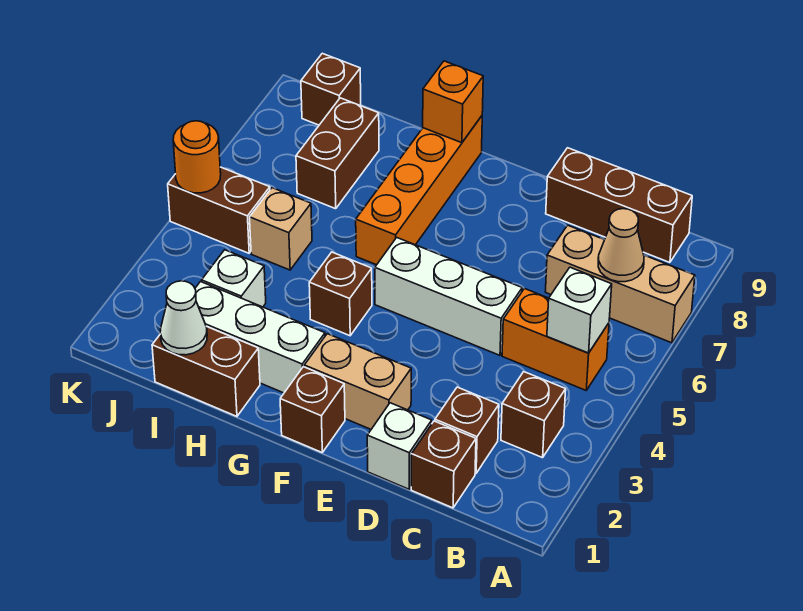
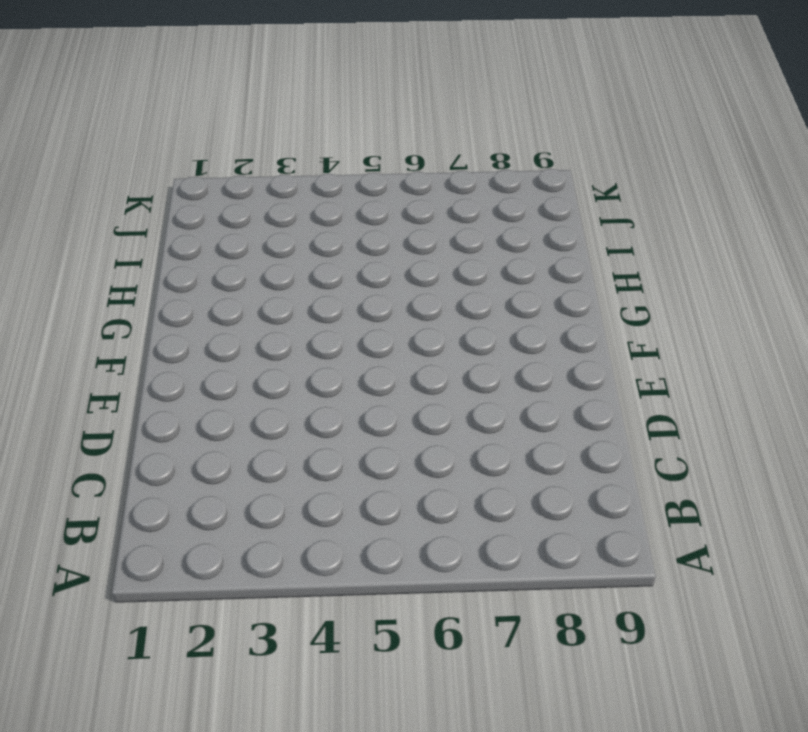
none -> tan 1x3 brick [545,225,695,343]
none -> brown 1x1 brick [501,372,566,458]
none -> orange 1x2 brick [502,288,609,390]

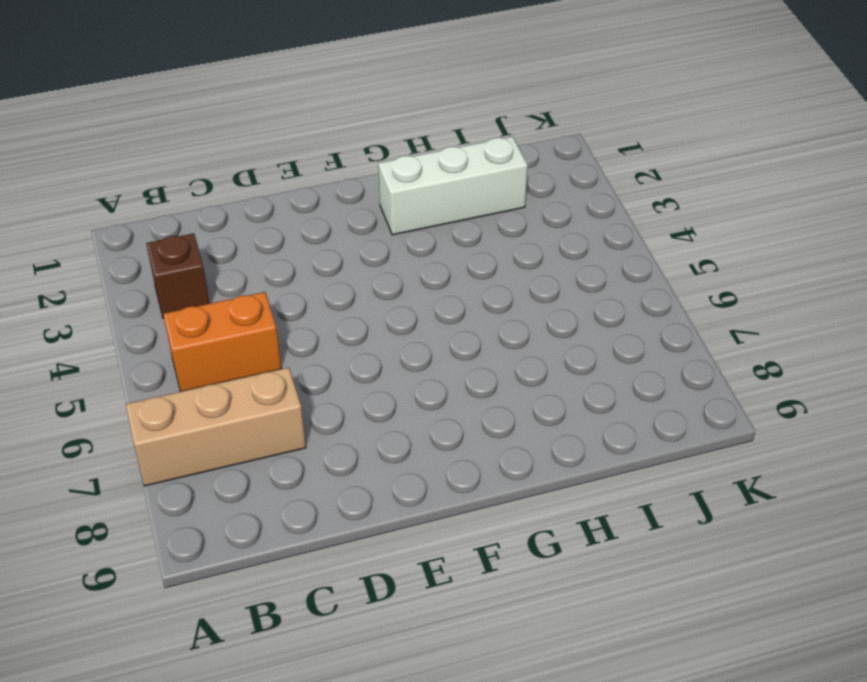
none -> brown 1x3 brick [546,148,692,262]
none -> brown 1x1 brick [411,421,476,508]
none -> brown 1x1 brick [435,387,499,473]

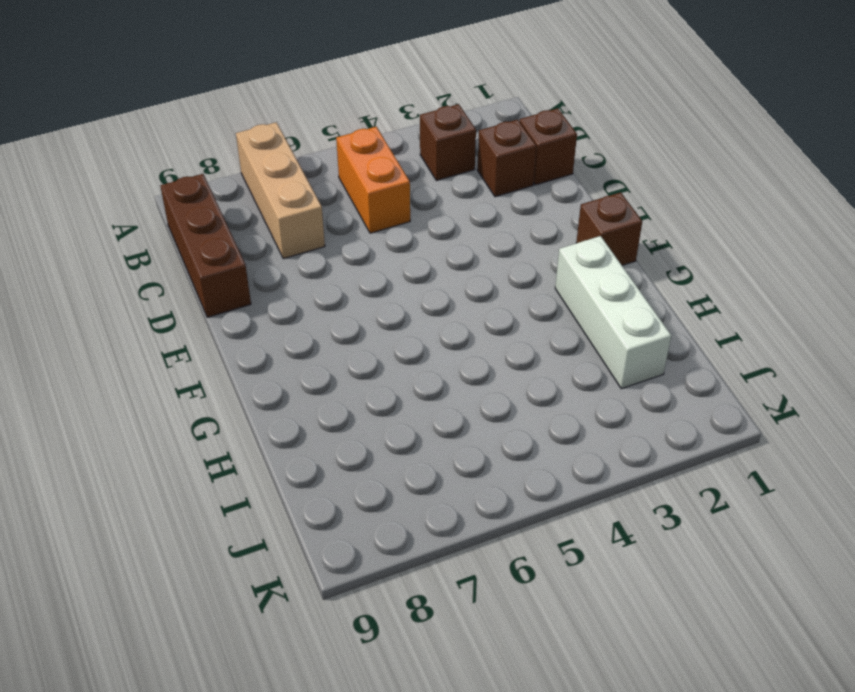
none -> white 1x1 brick [367,403,432,489]
none -> white 1x3 brick [375,238,522,355]
none -> tan 1x2 brick [304,334,411,429]

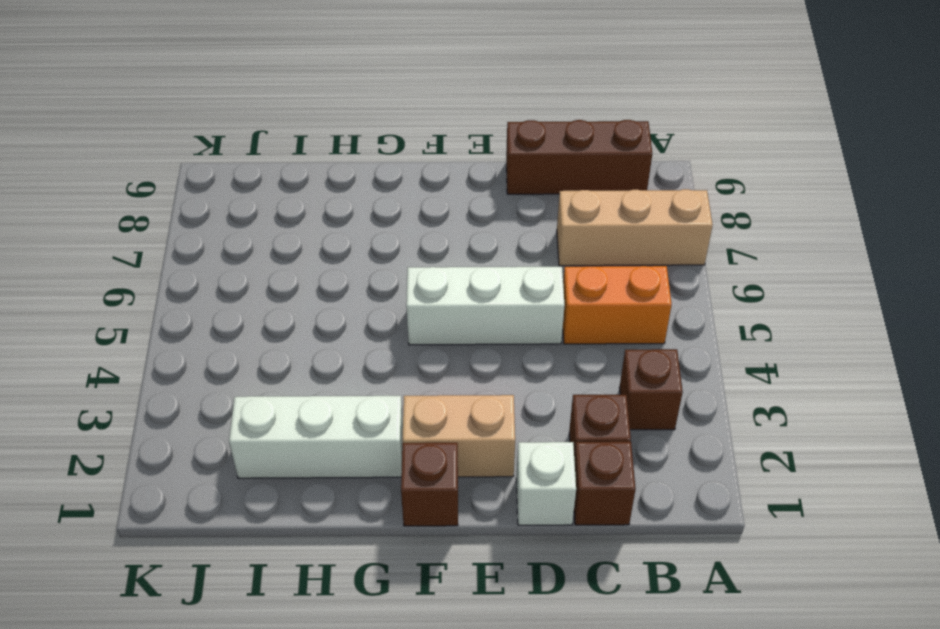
none -> brown 1x1 brick [309,252,372,336]
none -> orange 1x4 brick [356,116,482,265]
none -> brown 1x2 brick [152,326,260,416]

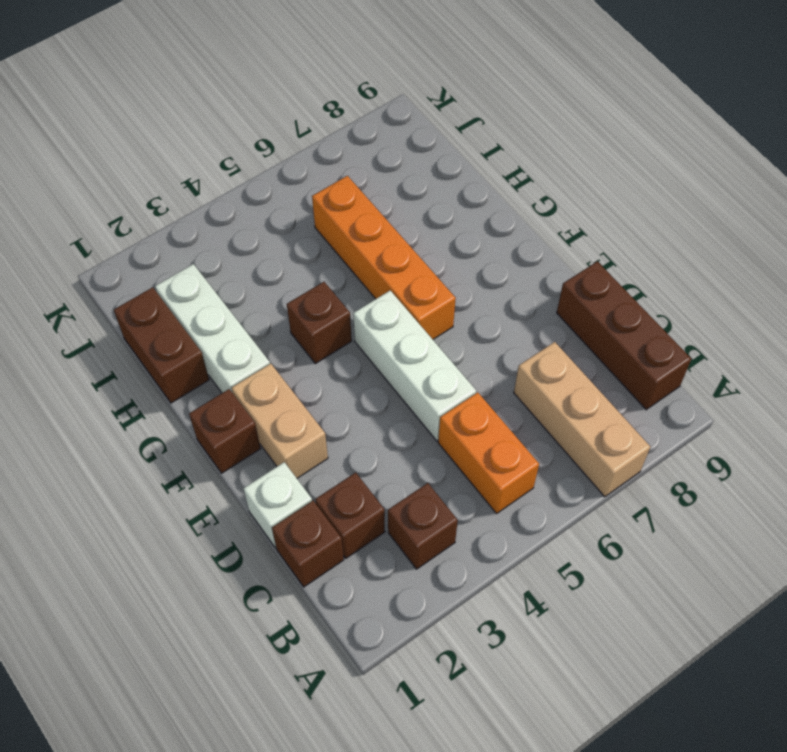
orange 1x4 brick [312,176,456,339] -> orange 1x4 brick turned to [356,116,482,265]
none -> white 1x1 brick [202,250,266,307]
none -> tan 1x1 brick [250,188,312,270]
none -> brown 1x2 brick [296,98,379,209]

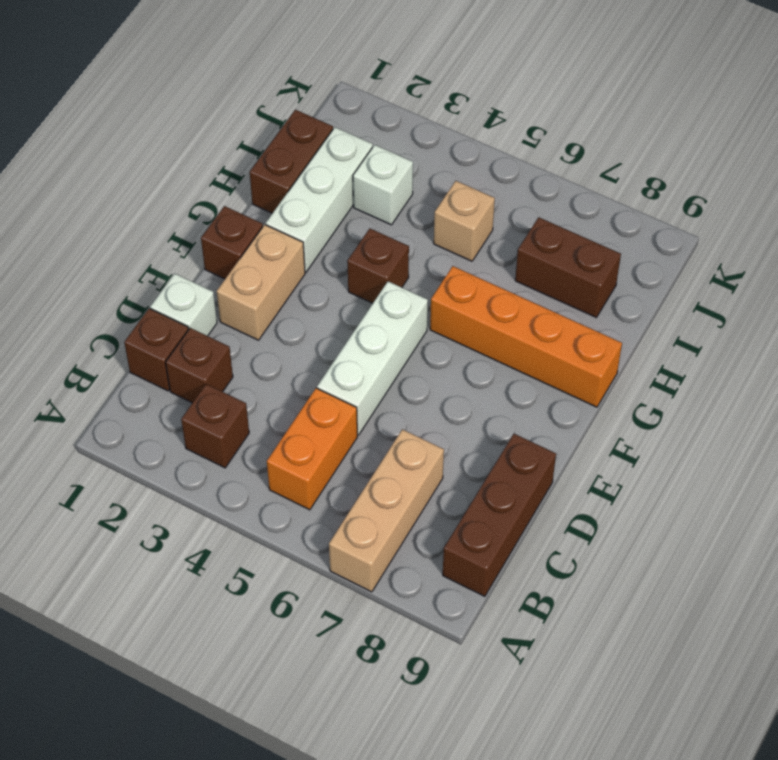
none -> brown 1x2 brick [168,167,270,253]
none -> brown 1x1 brick [301,53,361,125]
none -> white 1x1 brick [547,267,612,353]

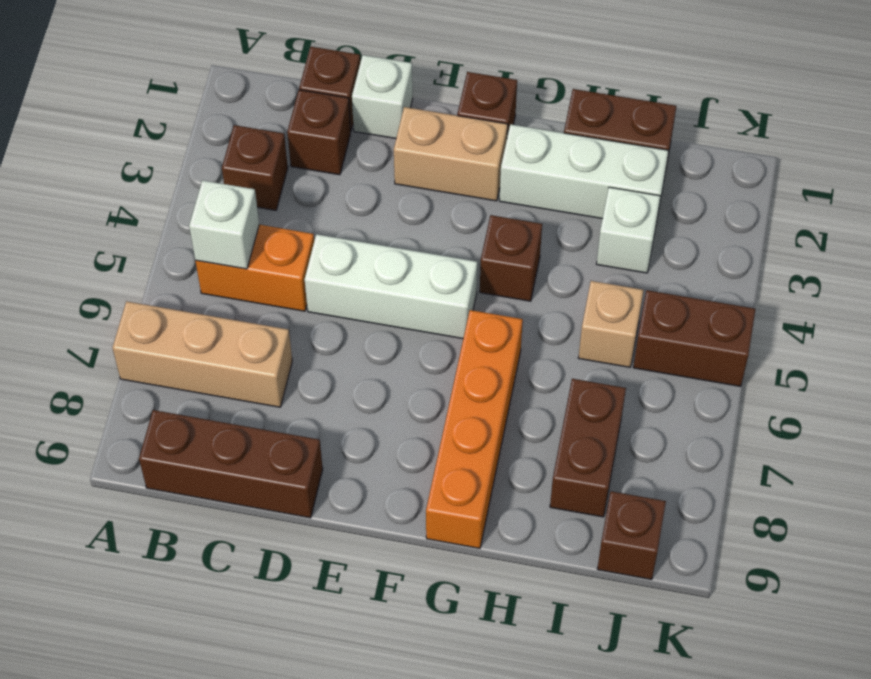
none -> tan 1x1 cone [598,209,644,282]
none -> orange 1x1 brick [423,61,483,143]
none -> white 1x1 cone [160,281,207,355]

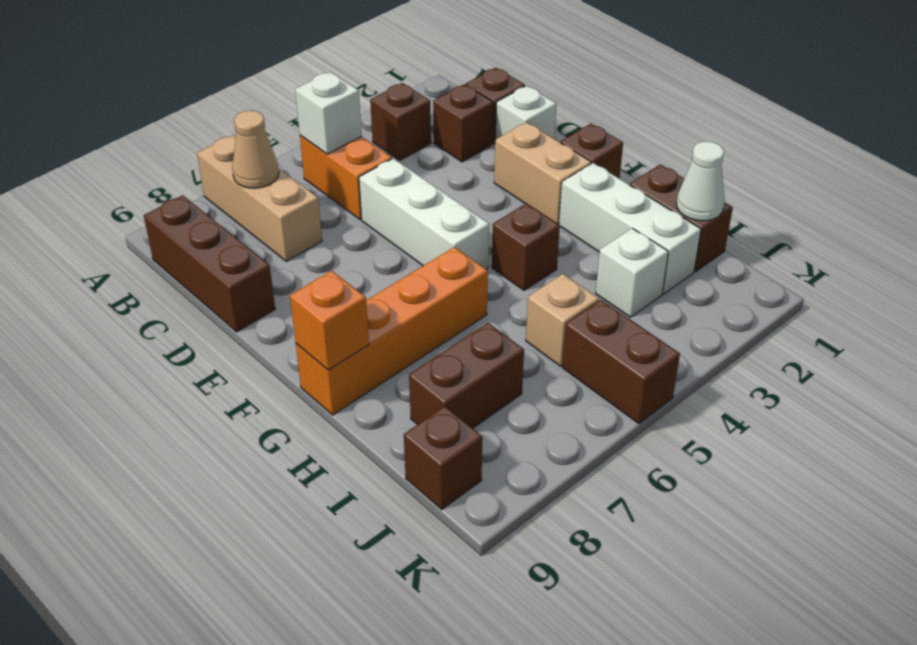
none -> orange 1x1 round brick [173,121,221,193]

